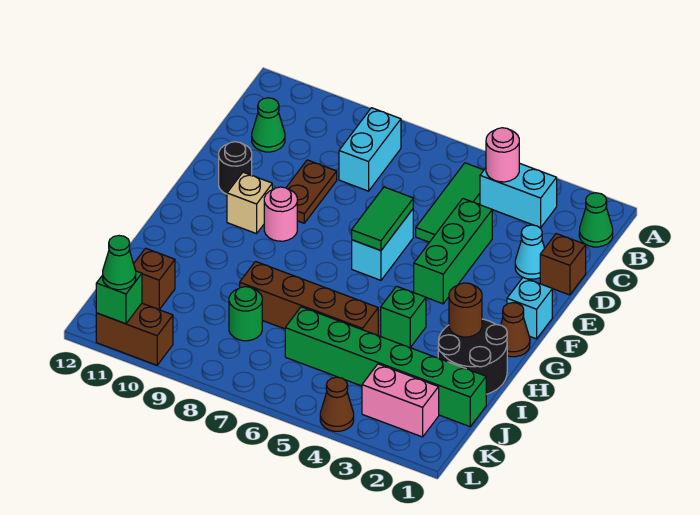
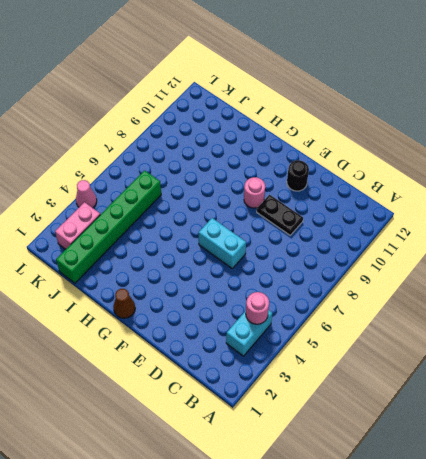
black 1x2 plate [257,195,303,235] -> brown 1x2 plate [286,160,337,223]
pink 1x1 cone [76,180,97,208] -> brown 1x1 cone [320,377,354,431]
none -> green 1x1 cone [579,193,613,247]
none -> green 1x3 tile [416,163,484,242]
none -> cyan 1x2 brick [339,108,401,191]

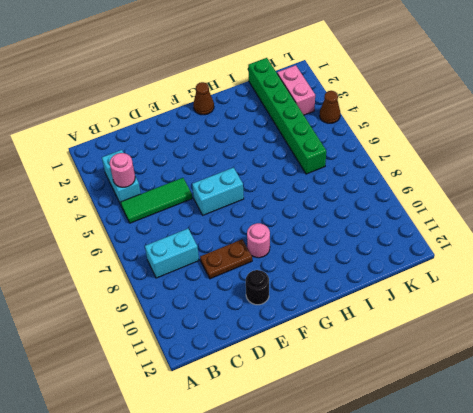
none -> green 1x1 cone [579,193,613,247]
none -> green 1x1 cone [252,98,285,152]
none -> brown 1x1 brick [540,234,586,295]

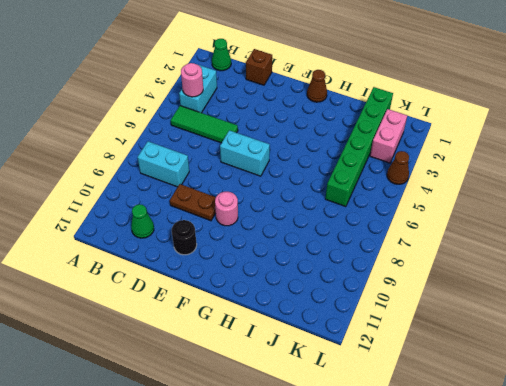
none -> cyan 1x1 cone [515,225,545,279]
none -> green 1x3 brick [414,199,492,304]
none -> cyan 1x1 brick [507,278,552,339]

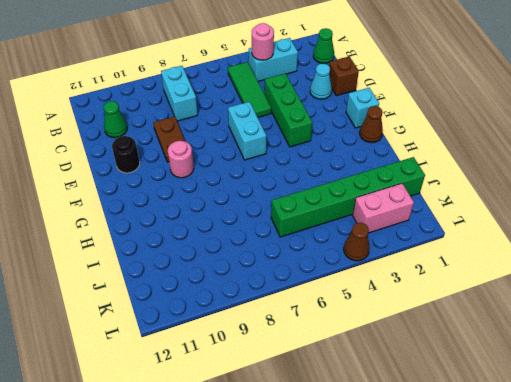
none -> tan 1x1 brick [227,172,272,234]
none -> black 2x2 round brick [438,319,507,394]
none -> green 1x1 brick [381,286,426,347]

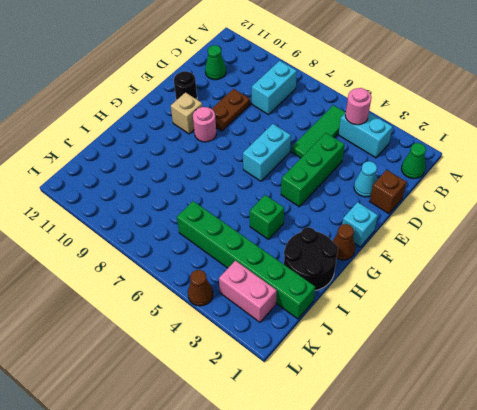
none -> brown 1x4 brick [240,262,378,336]
none -> green 1x1 round brick [229,287,262,341]
none -> brown 1x1 brick [134,248,175,310]

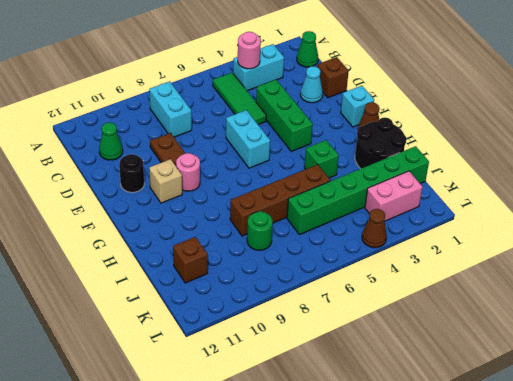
none -> brown 1x2 brick [96,303,173,365]
none -> green 1x2 tile [352,187,413,250]
none -> brown 1x1 round brick [449,283,482,337]

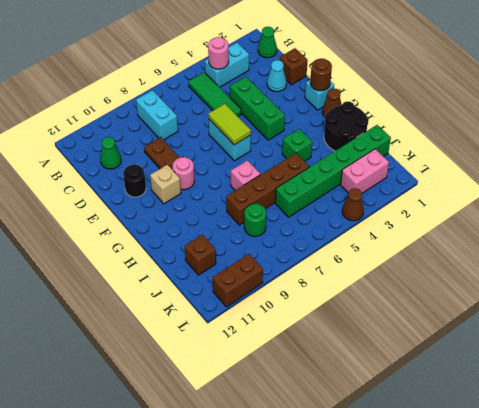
lime 1x2 tile [208,104,251,145] -> green 1x2 tile [352,187,413,250]
brown 1x1 round brick [310,58,332,91] -> brown 1x1 round brick moved to [449,283,482,337]
pink 1x1 brick [231,160,261,190] -> none
none -> green 1x1 brick [96,271,142,324]
none -> green 1x1 cone [103,236,136,290]

